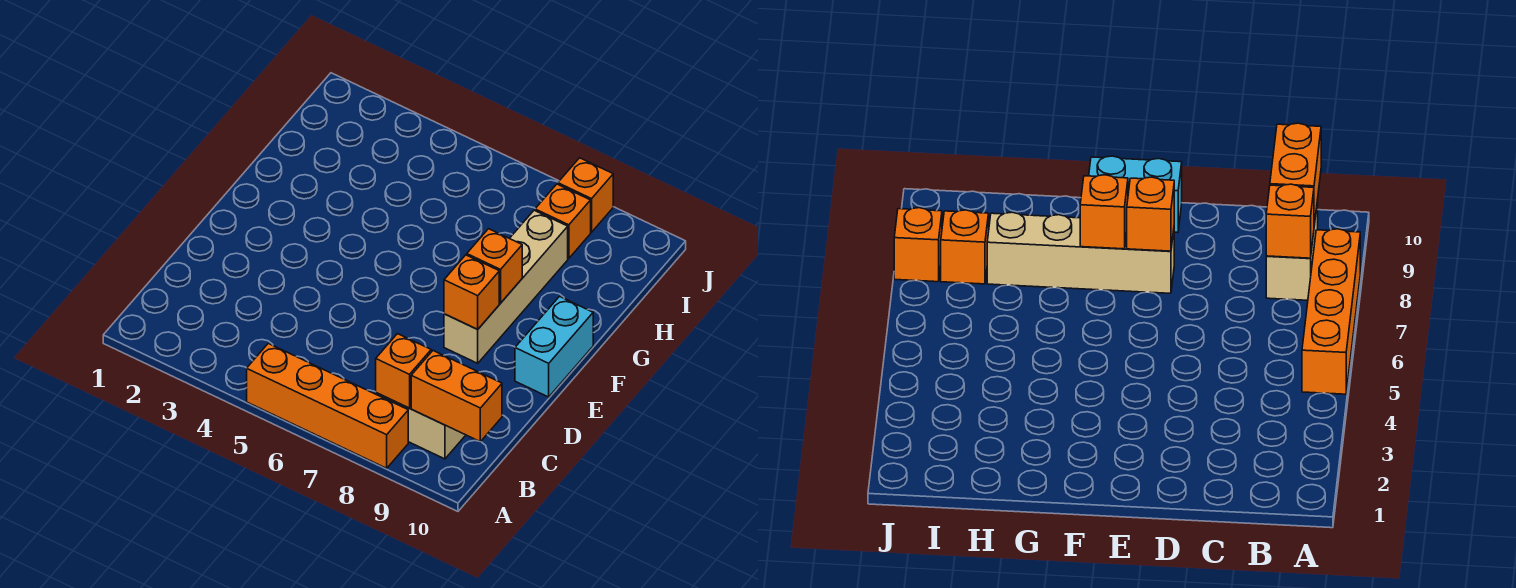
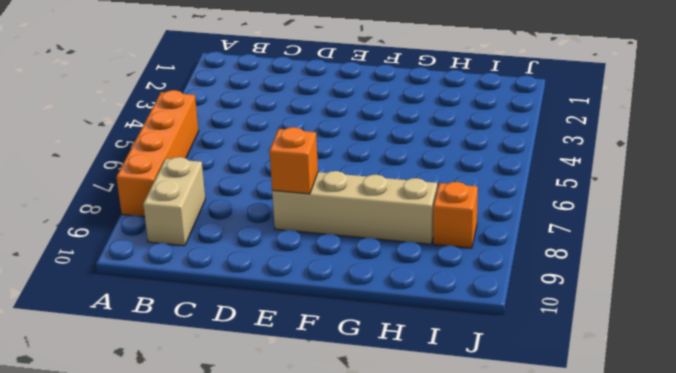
none -> cyan 1x2 brick [515,297,593,397]
none -> orange 1x1 brick [558,158,613,232]

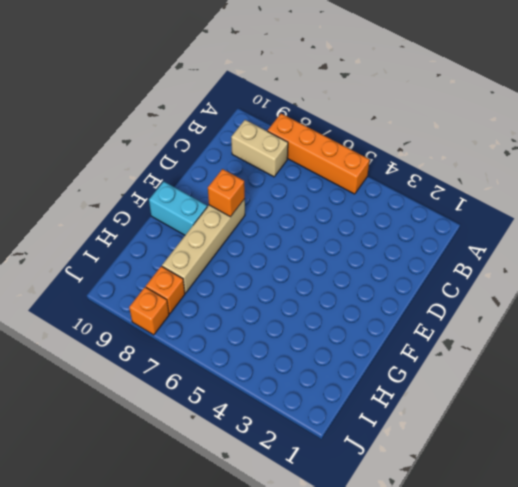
cyan 1x2 brick [149,182,207,235] -> cyan 1x2 brick turned to [515,297,593,397]
none -> orange 1x1 brick [376,334,431,408]
none -> orange 1x2 brick [411,351,502,442]

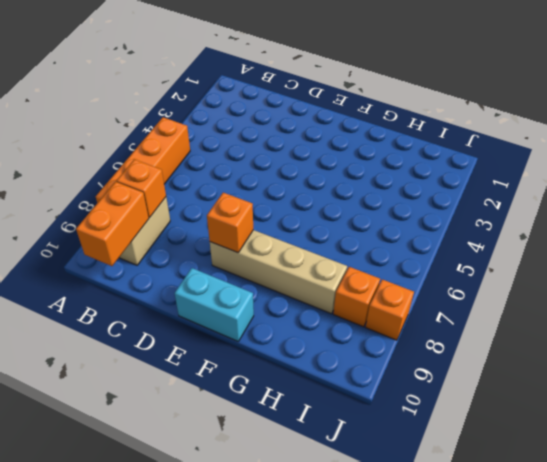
none -> orange 1x1 brick [467,229,522,303]

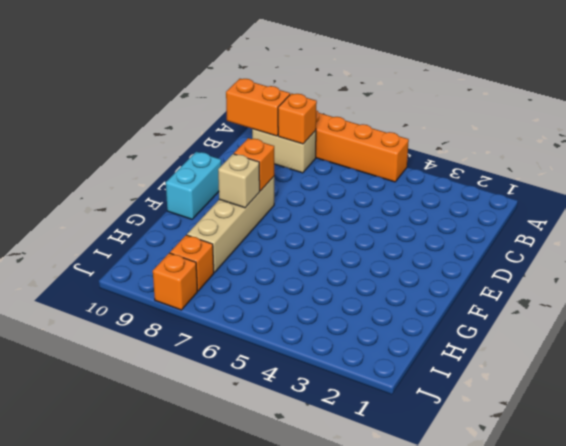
tan 1x1 brick [218,154,260,208] -> orange 1x1 brick [467,229,522,303]

